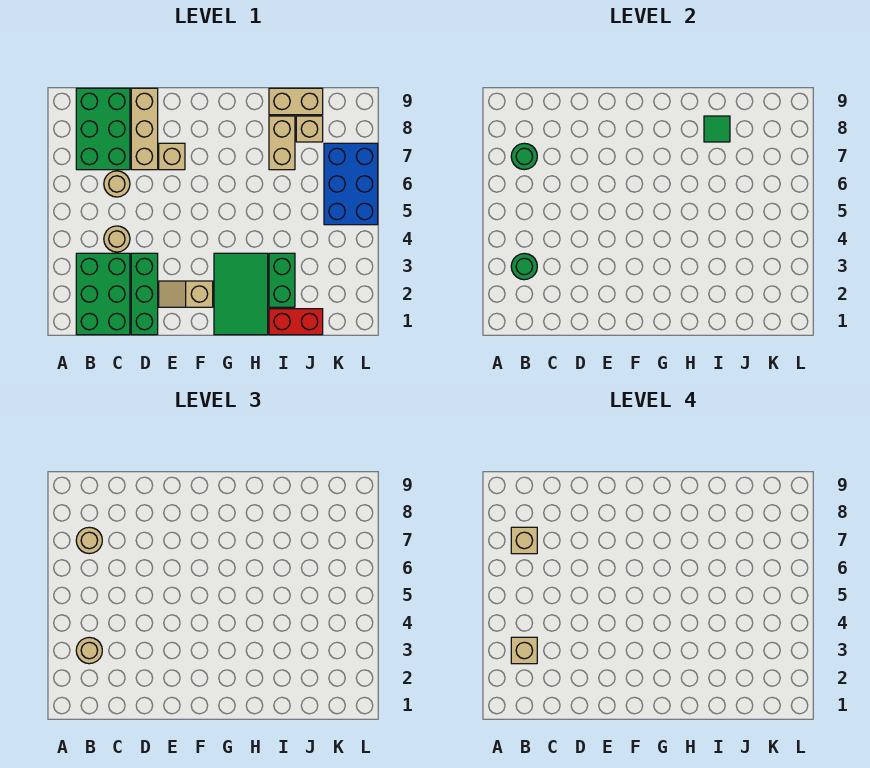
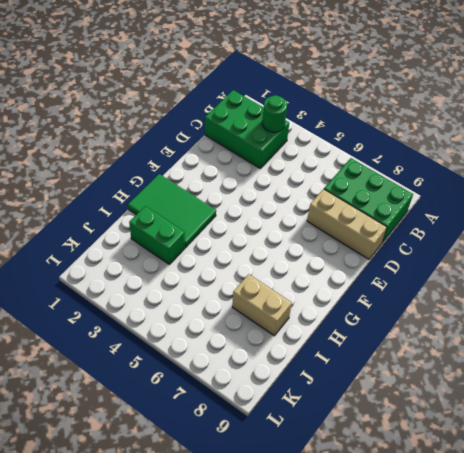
none -> tan 1x1 round brick [104,226,130,252]
none -> tan 1x1 round brick [104,171,130,197]
none -> green 1x3 brick [131,253,158,335]

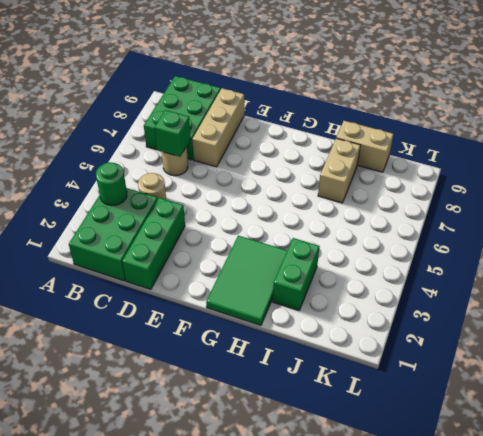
green 1x1 brick [154,110,191,157] -> none
none -> tan 1x2 slope [159,281,213,307]
none -> tan 1x1 brick [159,143,185,170]
none -> red 1x2 brick [269,309,323,335]

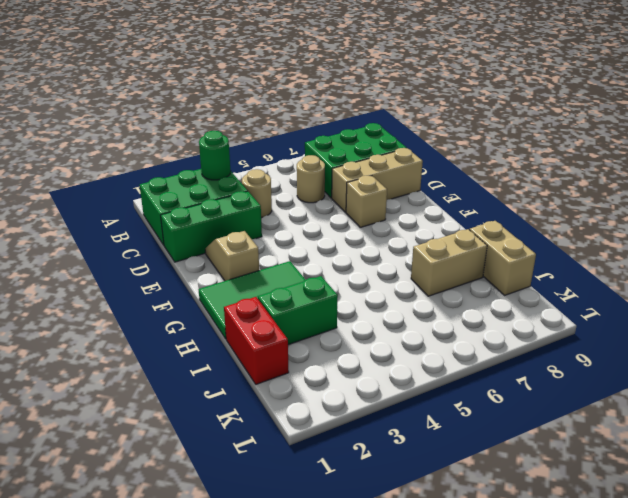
none -> tan 1x1 brick [296,116,323,142]
none -> blue 2x3 brick [324,143,378,225]
none -> green 1x1 round brick [511,143,537,170]

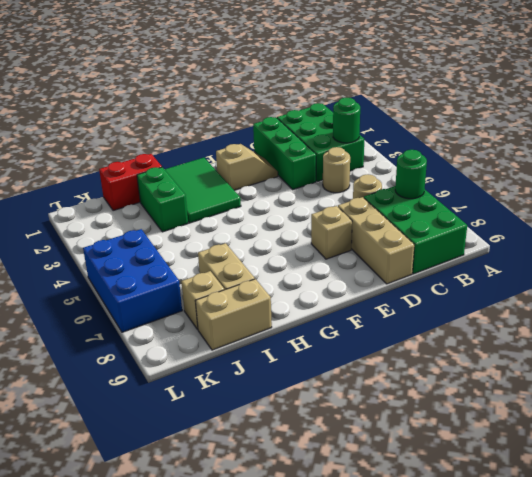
none -> green 1x1 tile [704,116,730,142]
none -> tan 1x1 round brick [76,637,102,664]
none -> tan 1x1 round brick [76,527,102,554]

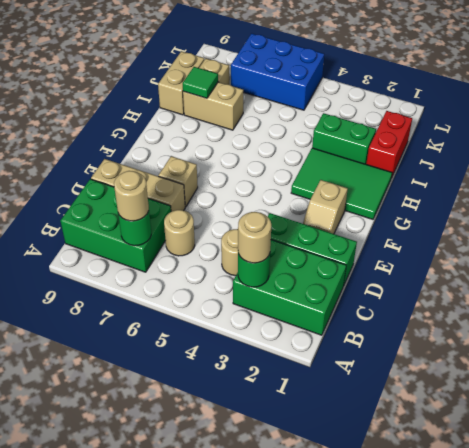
none -> tan 1x1 brick [511,637,537,664]
none -> tan 1x1 brick [511,527,537,554]

